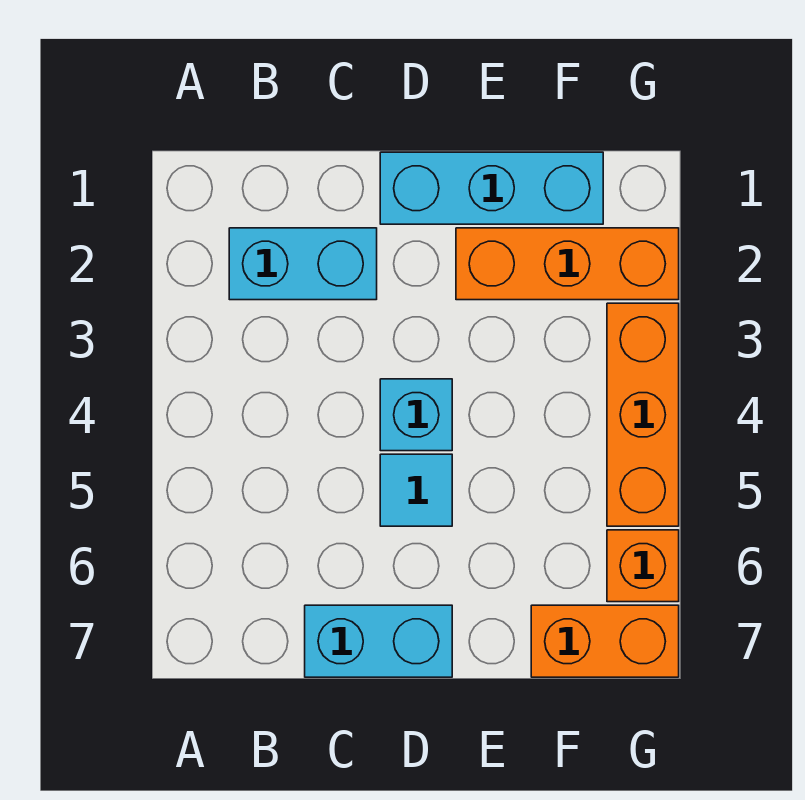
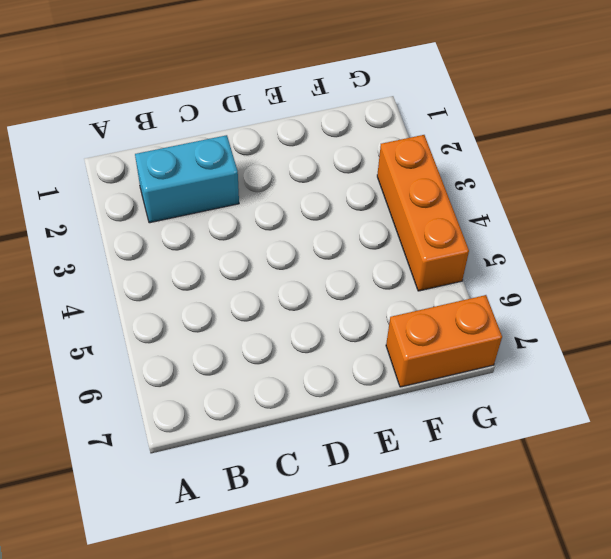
none -> cyan 1x2 brick [305,605,452,677]
none -> cyan 1x3 brick [380,152,603,224]

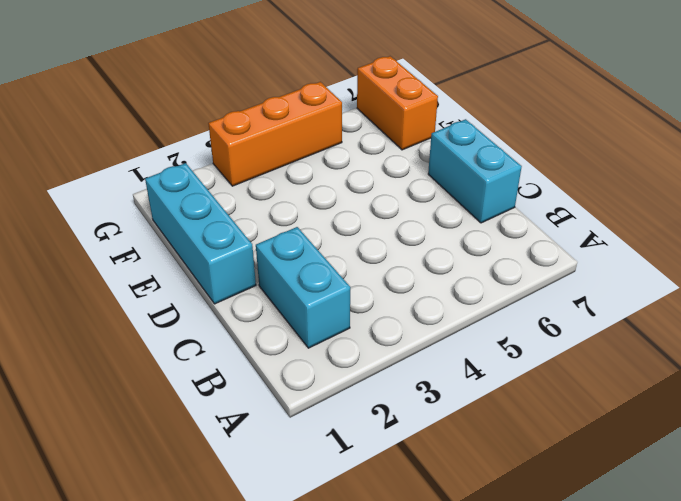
none -> cyan 1x1 brick [380,379,452,451]
none -> cyan 1x1 tile [380,454,452,526]

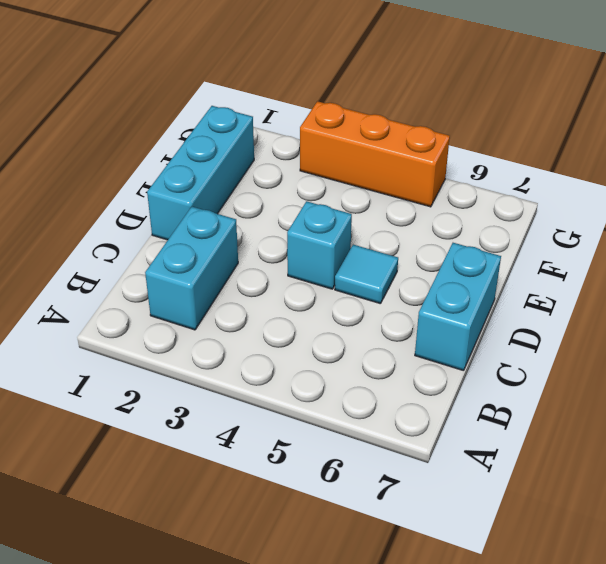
none -> orange 1x3 brick [456,228,679,300]
none -> orange 1x2 brick [531,605,679,677]

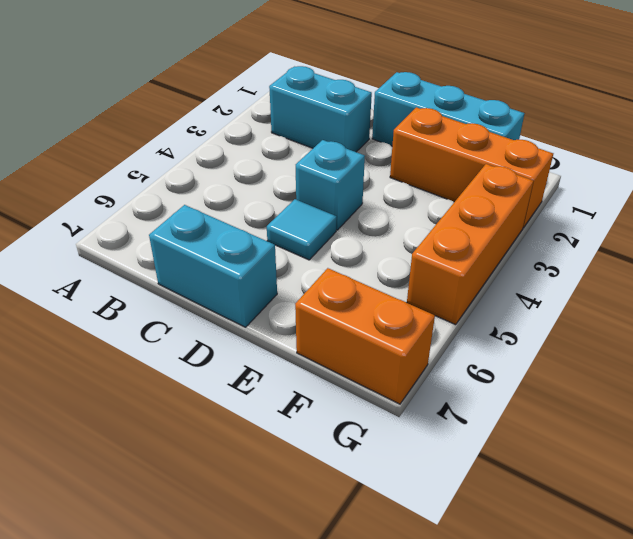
none -> orange 1x1 brick [607,530,679,602]

